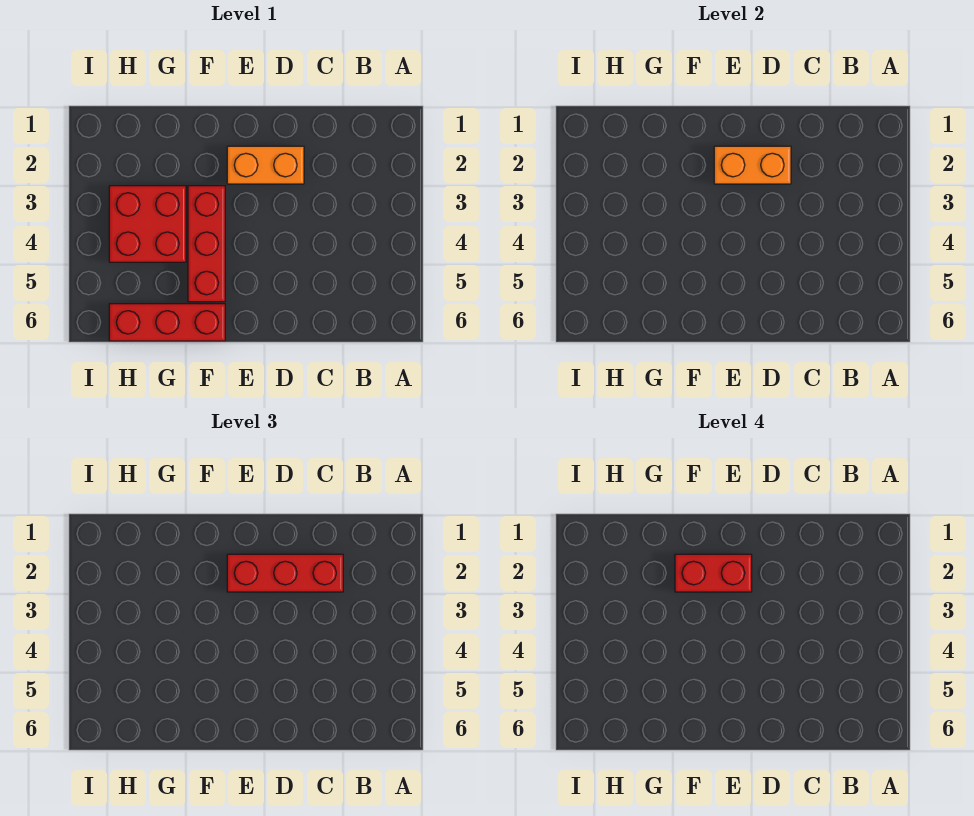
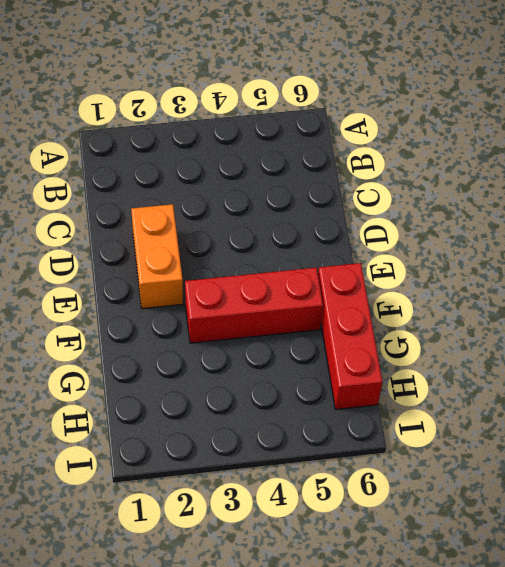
none -> red 2x2 brick [109,186,186,262]
none -> orange 1x2 brick [714,146,791,184]

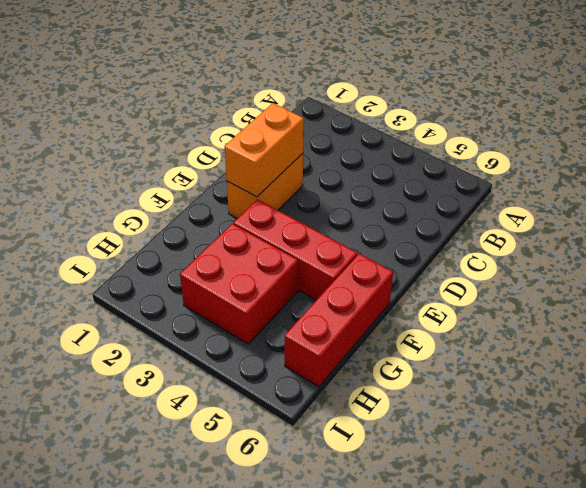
none -> red 1x3 brick [227,554,343,592]
none -> red 1x2 brick [675,554,752,592]

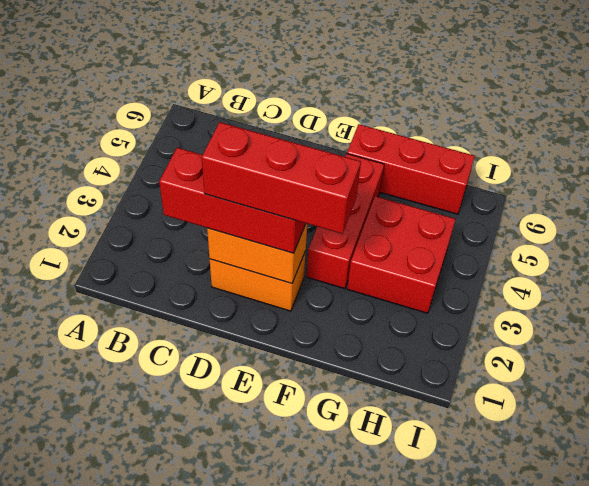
red 1x3 brick [202,122,361,234] -> red 1x2 brick [675,554,752,592]

